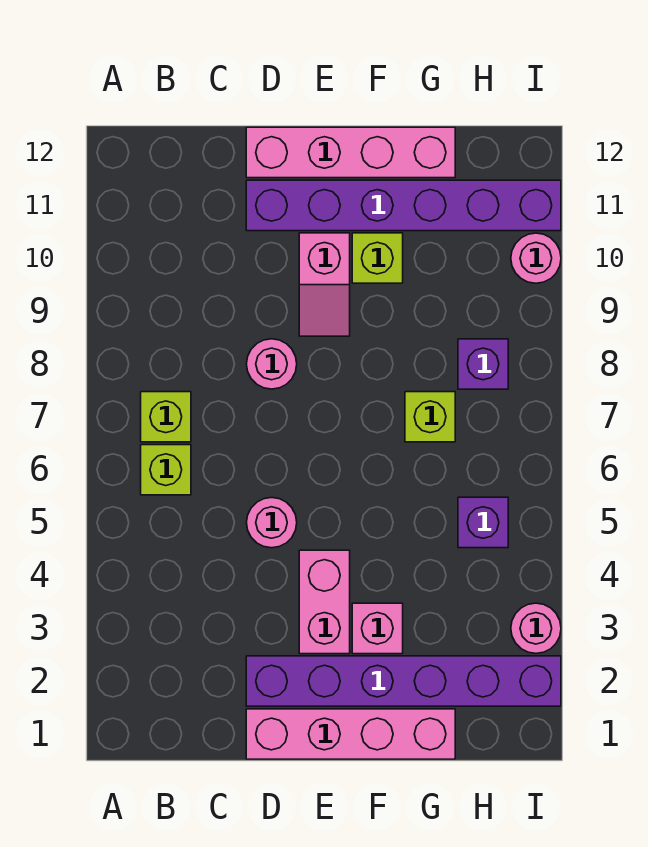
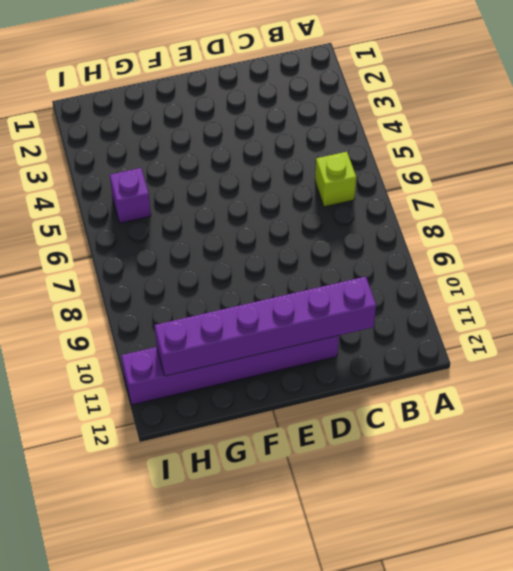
purple 1x6 brick [155,277,376,376] -> purple 1x6 brick moved to [246,656,561,706]
none -> lime 1x1 brick [141,392,191,442]
none -> pink 1x4 brick [246,709,455,759]
none -> pink 1x1 round brick [246,498,297,548]

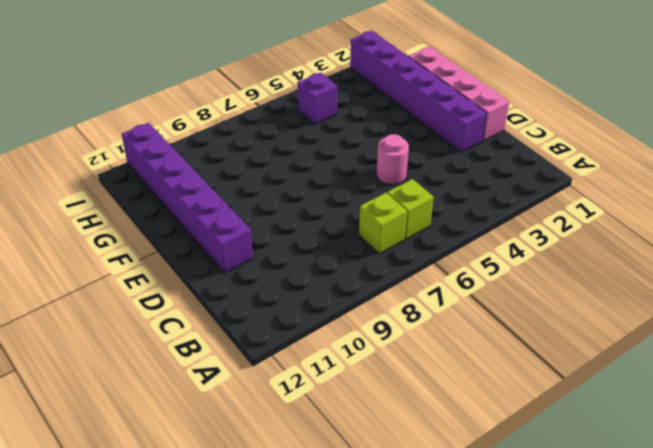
none -> pink 1x1 round brick [247,339,297,389]
none -> pink 1x4 brick [246,127,455,178]
none -> pink 1x2 brick [299,550,350,654]

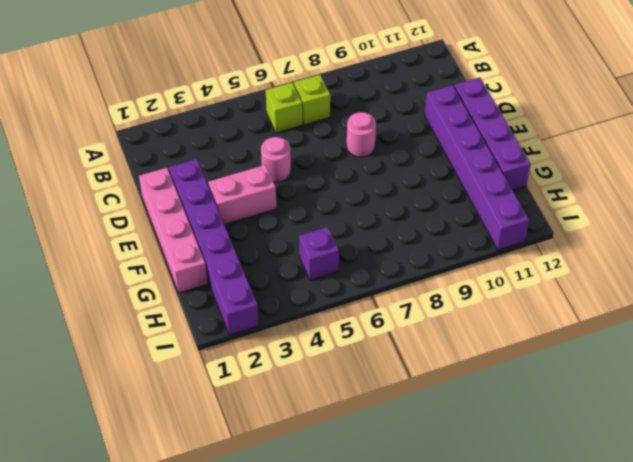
purple 1x4 brick [454,77,531,190] -> pink 1x4 brick [246,127,455,178]
none -> pink 1x2 slope [299,233,350,336]
none -> pink 1x1 brick [352,603,403,654]
none -> lime 1x1 brick [352,233,403,283]

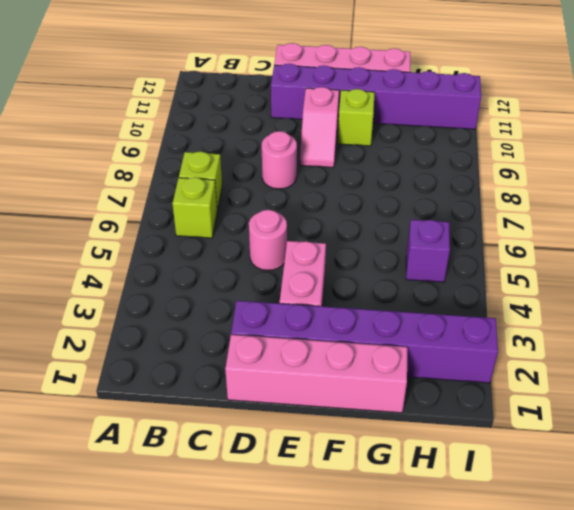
none -> pink 1x1 brick [352,603,403,654]
none -> lime 1x1 brick [405,392,455,442]
none -> purple 1x1 brick [458,339,508,389]

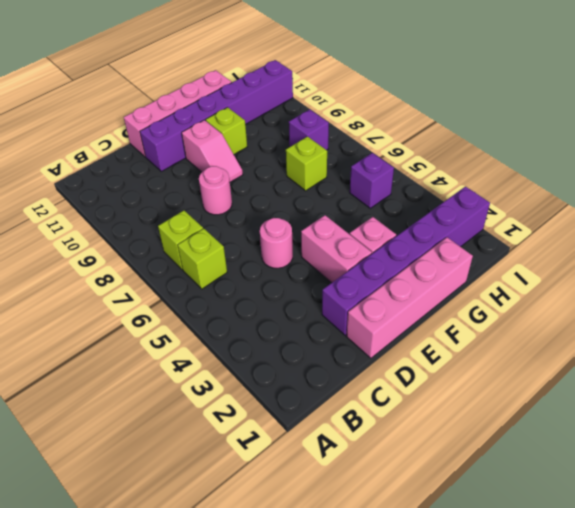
none -> pink 1x1 round brick [511,603,561,653]
none -> pink 1x1 round brick [511,233,561,283]

